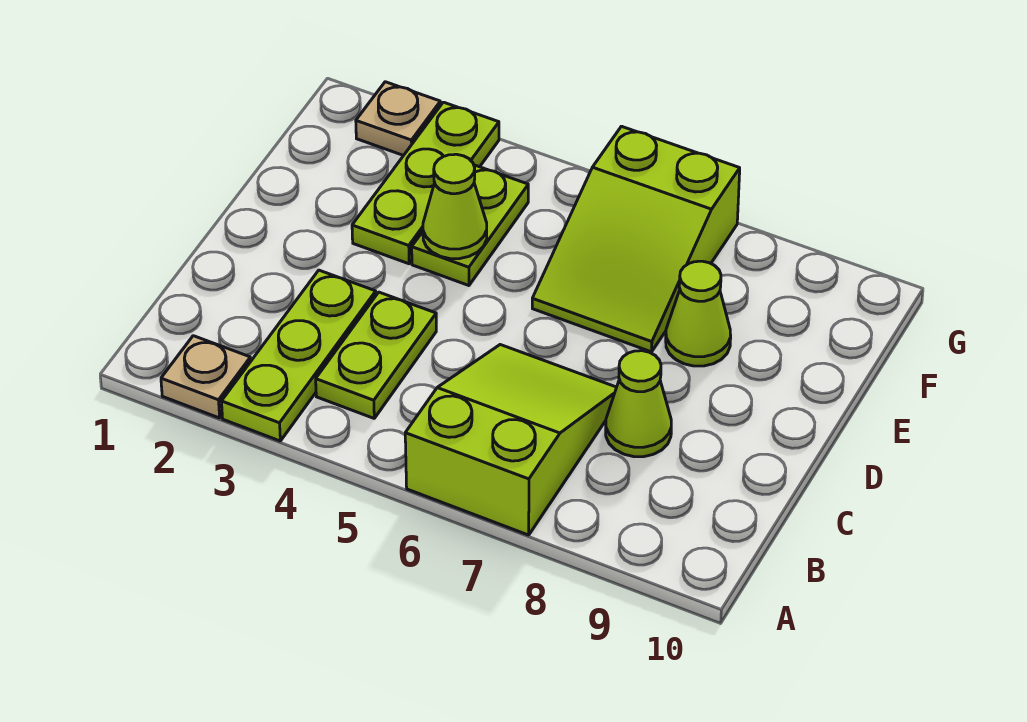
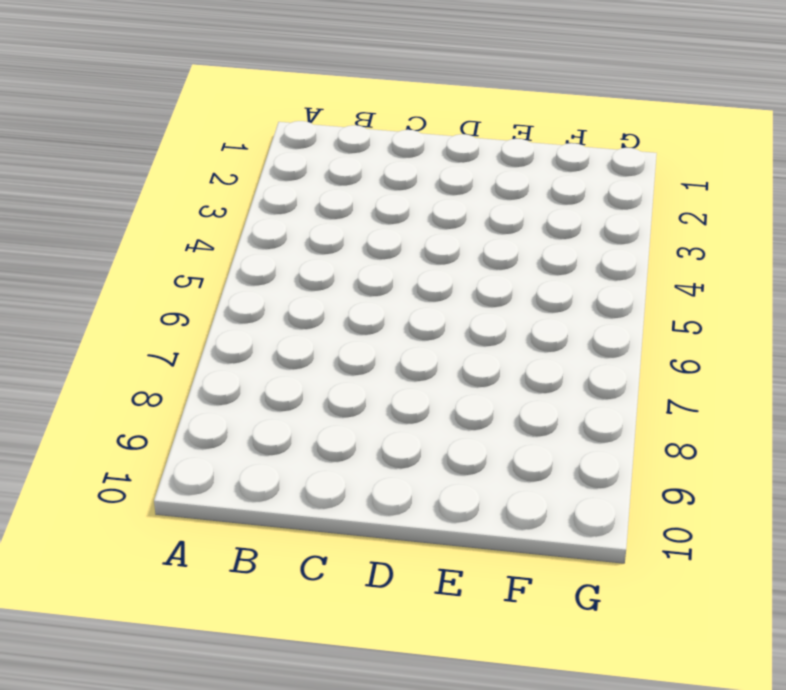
none -> tan 1x1 plate [161,336,251,418]
none -> lime 1x3 plate [221,270,376,441]

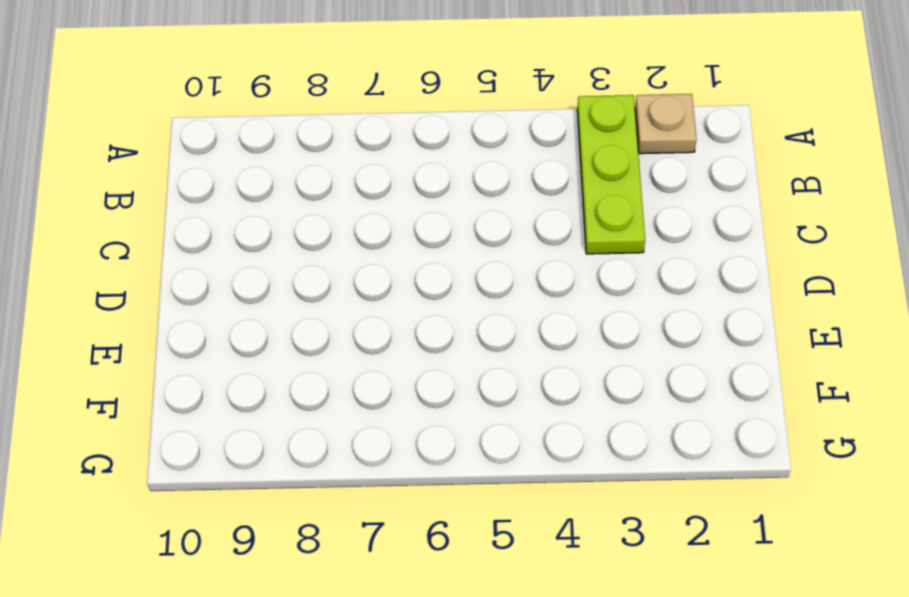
none -> lime 2x3 slope [405,345,617,535]
none -> lime 1x2 plate [316,292,436,418]

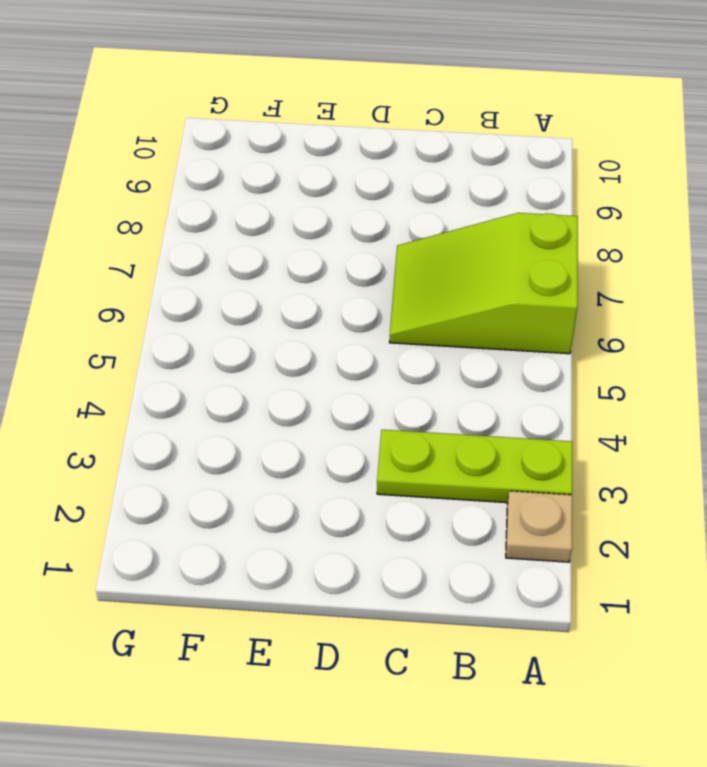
none -> lime 1x2 plate [316,292,436,418]
none -> lime 1x1 cone [606,351,671,457]

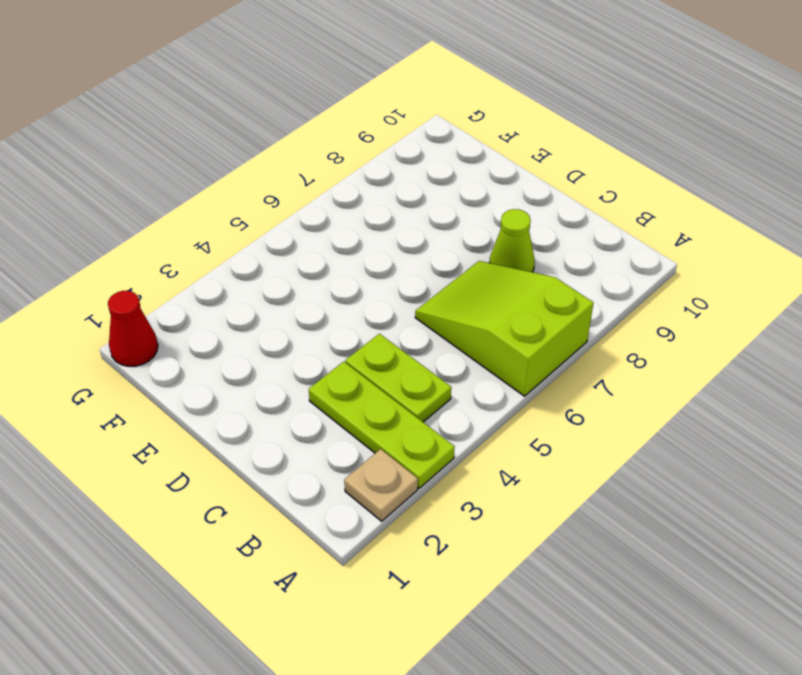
red 1x1 cone [108,291,158,366] -> none
none -> lime 1x3 plate [352,102,499,264]
none -> lime 1x2 plate [412,165,528,286]

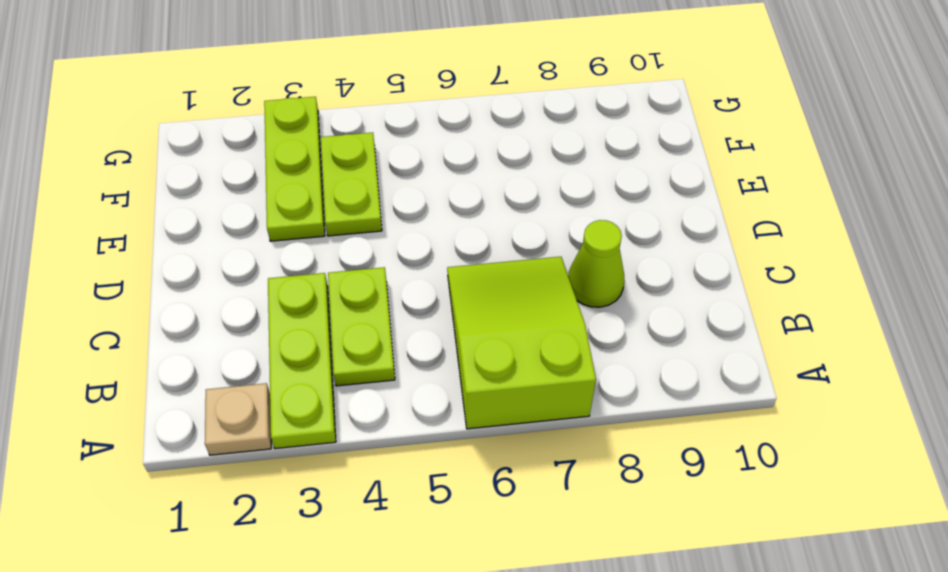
none -> lime 2x3 slope [532,126,740,352]
none -> lime 1x1 cone [666,261,731,366]

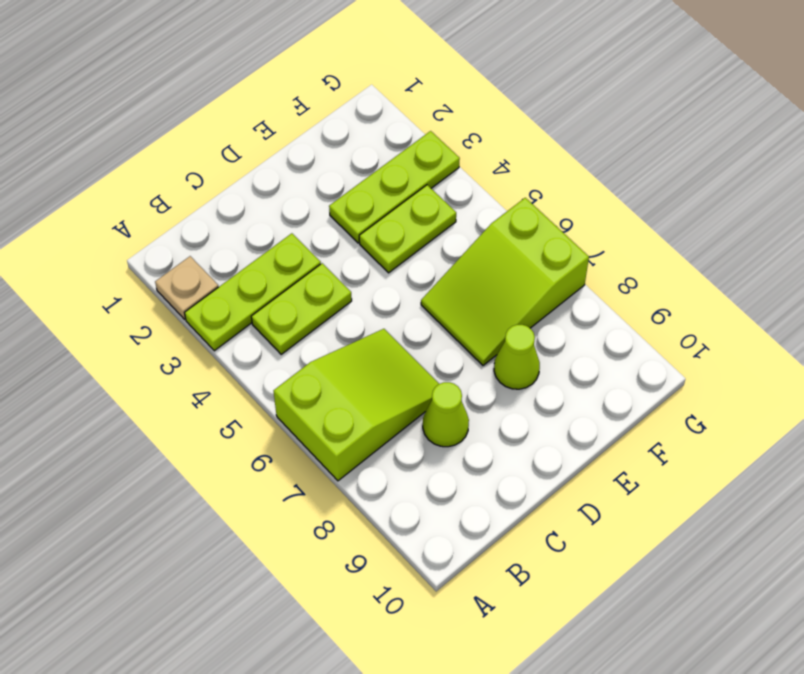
none -> tan 1x1 plate [356,82,440,156]
none -> lime 1x1 cone [423,154,487,259]

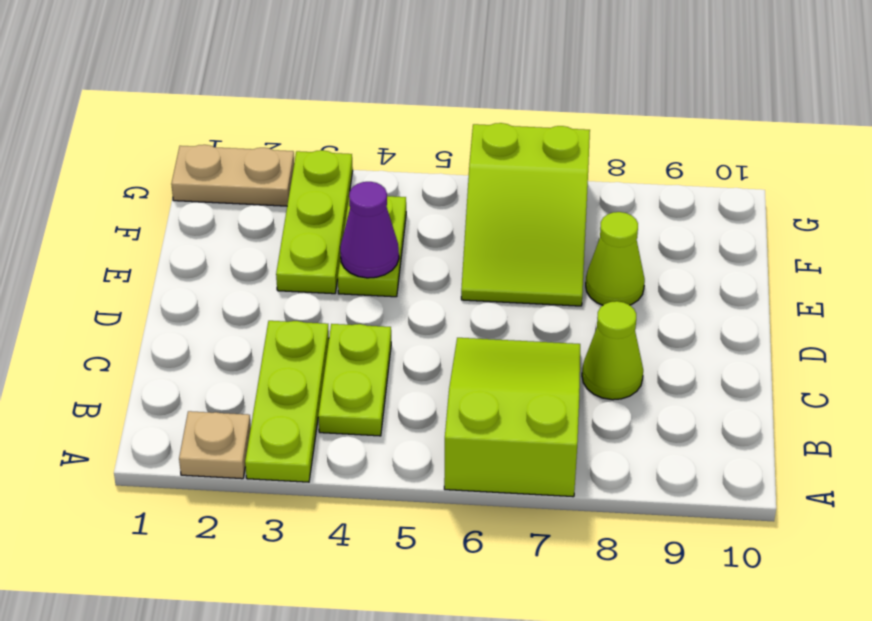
purple 1x1 cone [340,182,399,278] -> lime 1x1 cone [423,154,487,259]
tan 1x2 plate [171,145,294,206] -> tan 1x1 plate [356,82,440,156]

